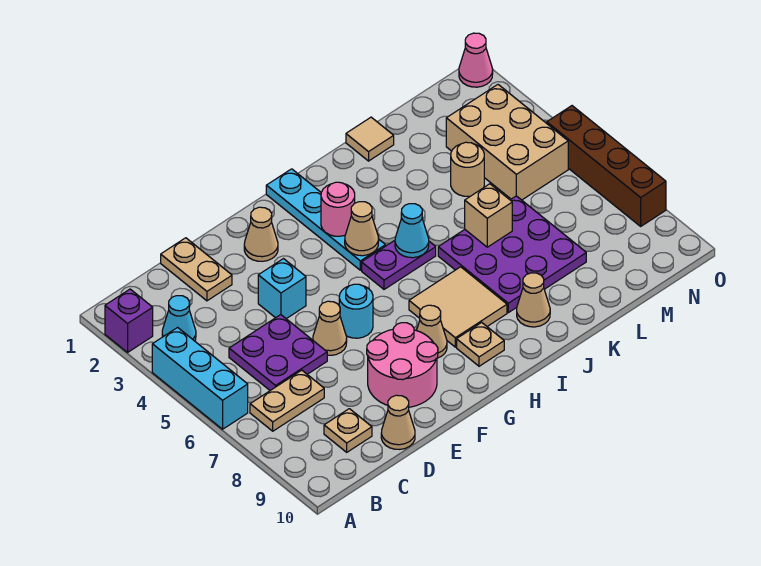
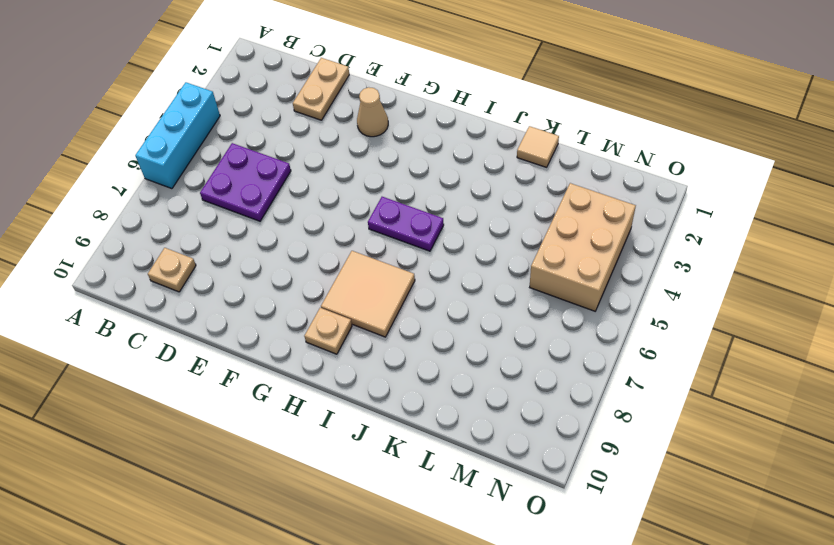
none -> purple 1x1 brick [105,289,153,352]
none -> cyan 1x1 cone [162,296,196,341]
none -> tan 1x2 plate [250,370,324,431]

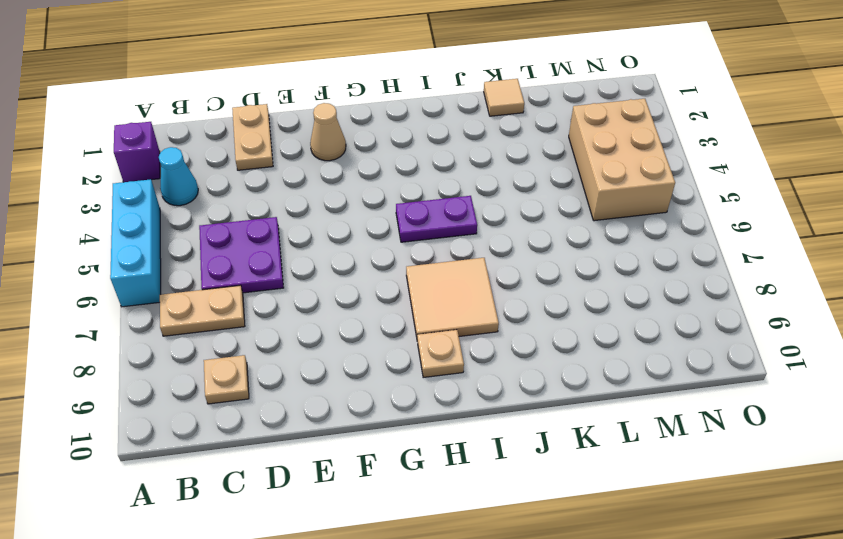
none -> tan 1x1 cone [381,395,415,449]
none -> cyan 1x1 brick [258,259,306,319]
none -> tan 1x1 cone [313,301,347,355]

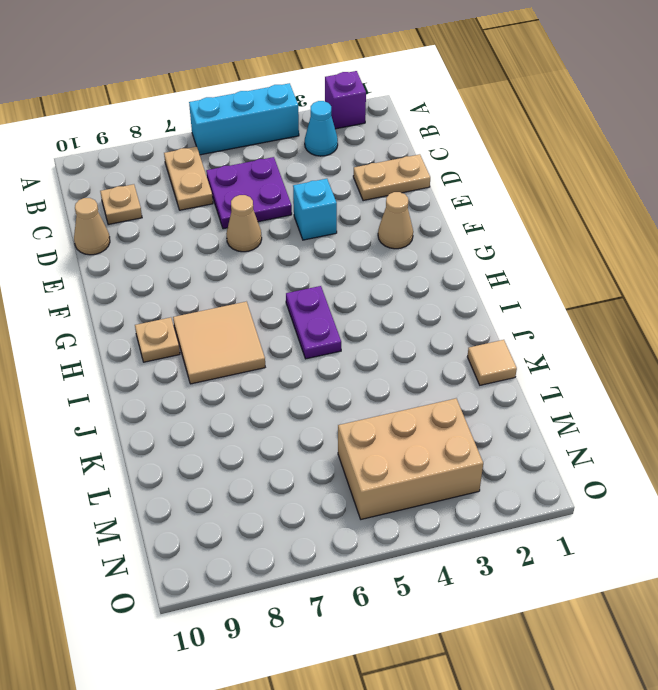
none -> pink 2x2 round brick [367,323,438,407]
none -> cyan 1x1 round brick [339,284,373,338]
none -> tan 1x1 cone [417,305,447,358]

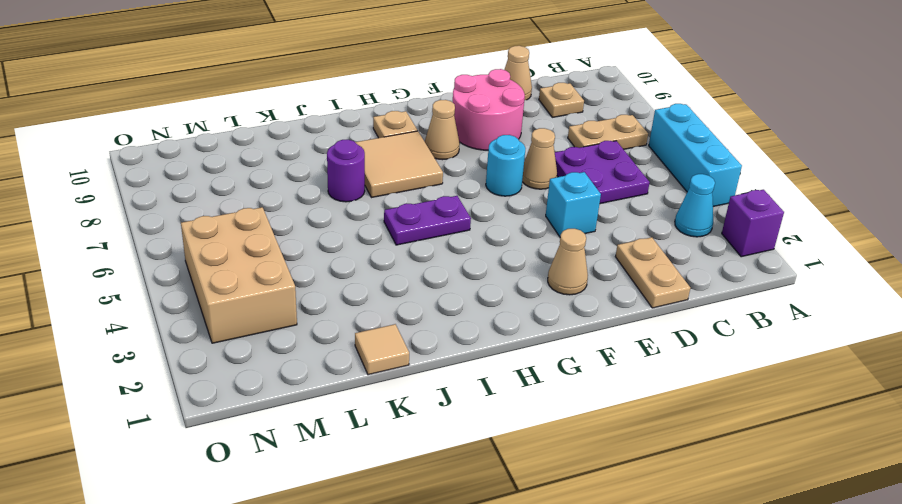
purple 1x1 round brick [327,140,365,202] -> purple 3x3 plate [438,196,586,313]
none -> cyan 1x4 plate [266,169,386,270]
none -> tan 1x1 cone [517,273,550,327]
none -> tan 1x1 round brick [451,142,484,196]

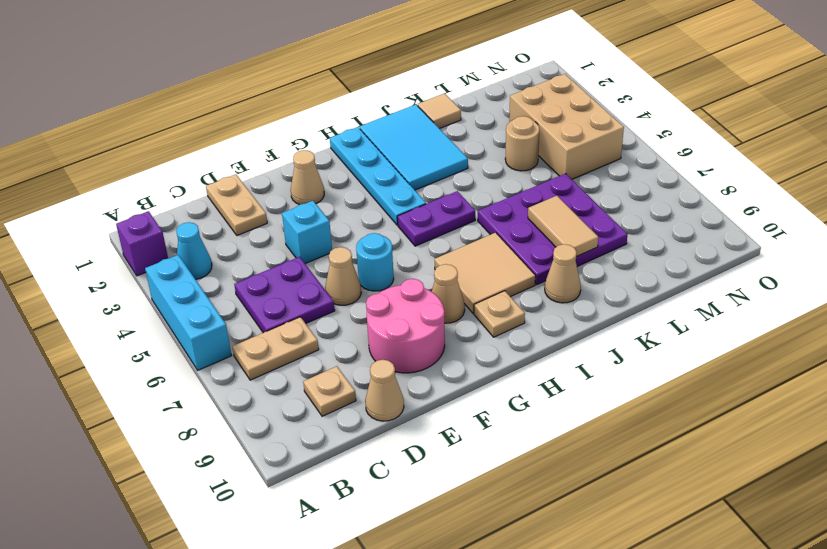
cyan 2x3 tile [359,105,468,190] -> none
tan 1x2 tile [528,196,598,257] -> none
none -> pink 1x1 cone [459,33,493,87]
none -> brown 1x4 brick [547,106,666,226]
none -> pink 1x1 round brick [321,182,355,236]

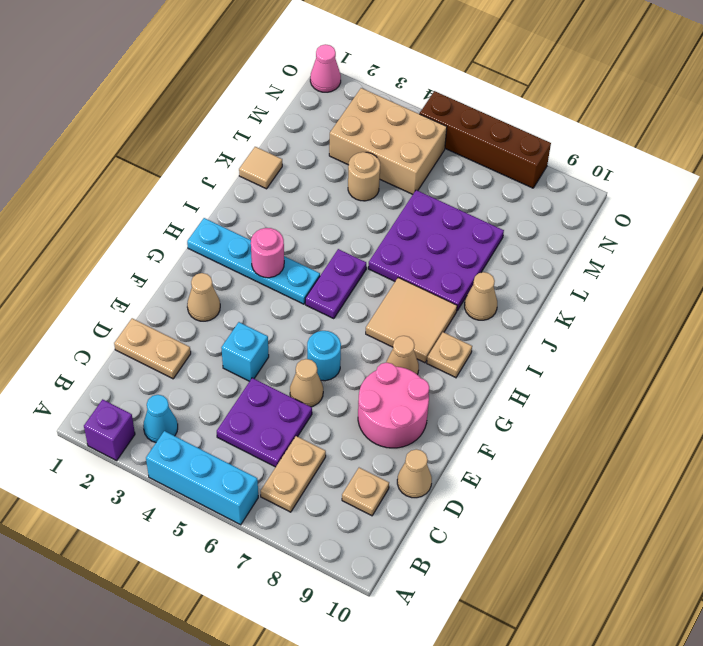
none -> tan 1x1 cone [345,202,379,256]
none -> cyan 1x1 cone [395,204,429,258]
none -> tan 1x1 brick [465,184,512,247]

